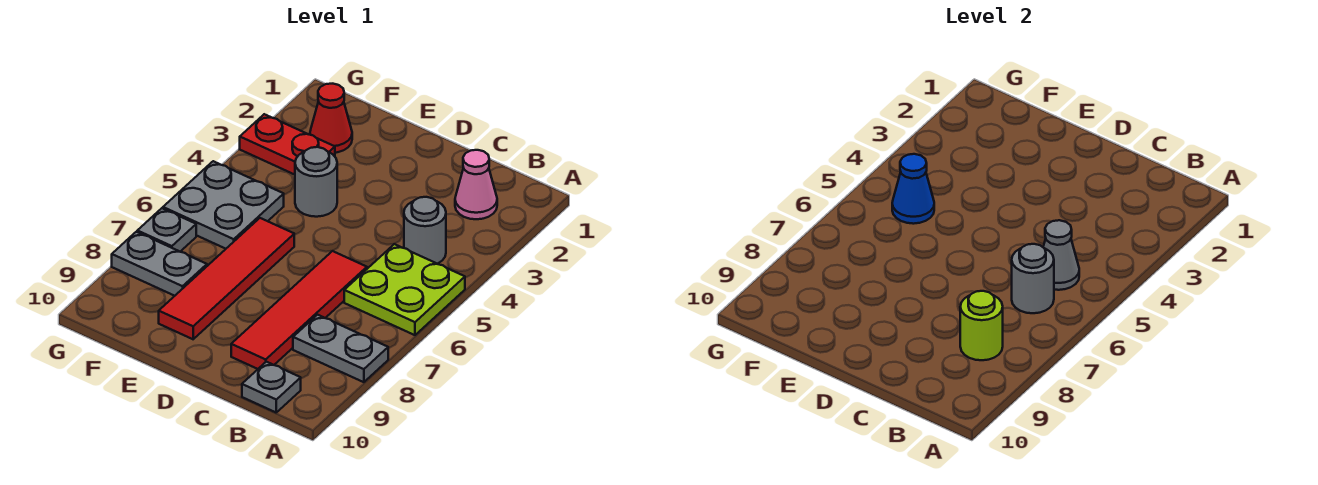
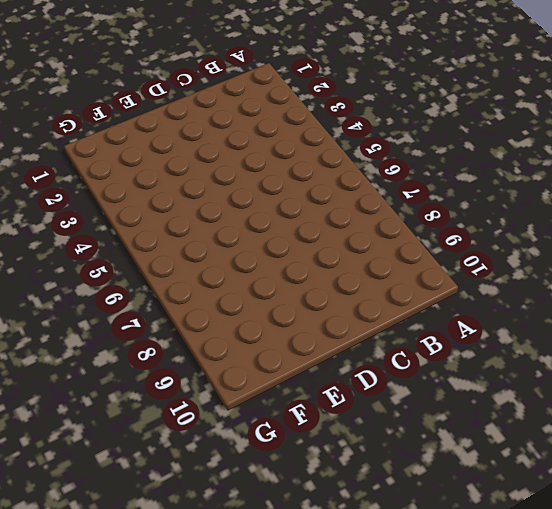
none -> lime 2x2 plate [344,244,465,335]
none -> grey 1x2 plate [293,315,388,382]
none -> pink 1x1 cone [455,150,497,219]

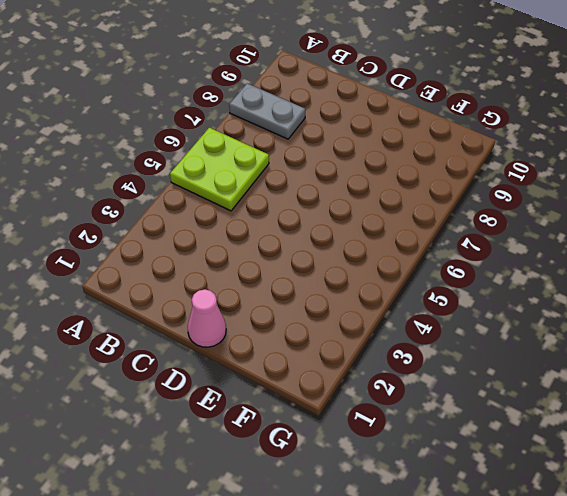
pink 1x1 cone [188,289,226,347] -> pink 1x1 cone moved to [455,150,497,219]
none -> grey 1x1 round brick [404,197,446,264]
none -> grey 1x1 plate [242,362,301,412]
none -> red 1x4 tile [231,251,367,369]

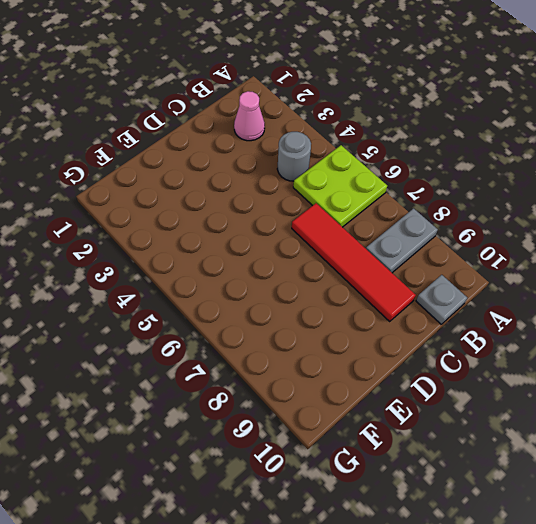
none -> grey 1x1 round brick [295,147,337,217]
none -> red 1x4 tile [159,218,294,339]
none -> red 1x1 cone [310,84,352,153]

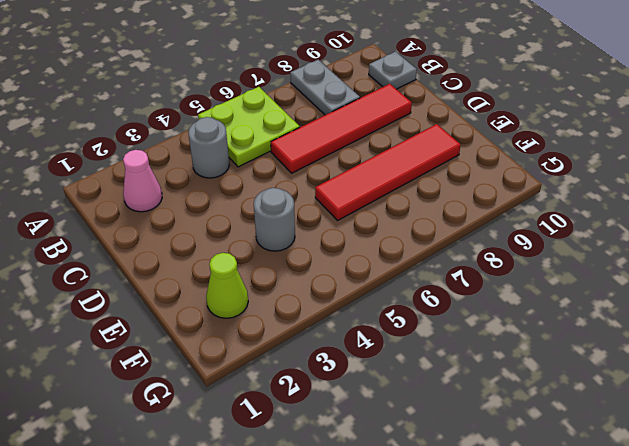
lime 1x1 cone [206,253,248,318] -> red 1x1 cone [310,84,352,153]
none -> red 1x2 plate [240,114,335,175]
none -> grey 2x2 plate [163,161,284,249]
none -> grey 1x2 plate [112,232,207,296]

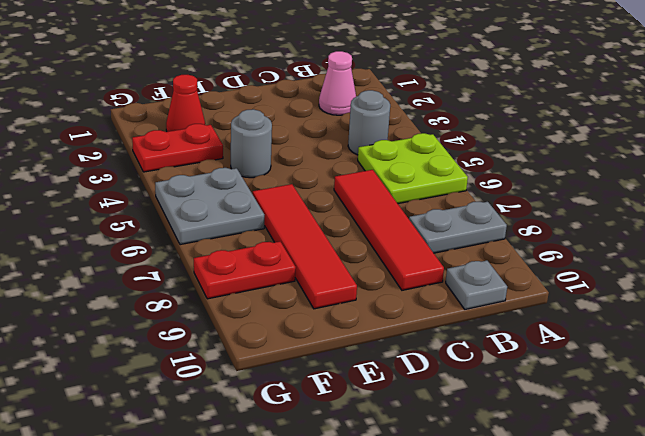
red 1x2 plate [194,242,296,299] -> grey 1x2 plate [112,232,207,296]
none -> grey 1x1 plate [137,208,196,252]
none -> grey 1x1 cone [1043,220,1079,290]
none -> grey 1x1 round brick [1012,244,1054,313]

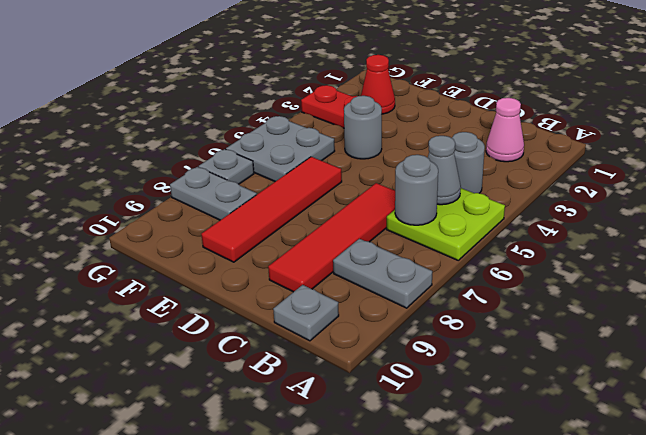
none -> lime 1x1 round brick [960,291,1003,360]
none -> blue 1x1 cone [892,154,934,224]

